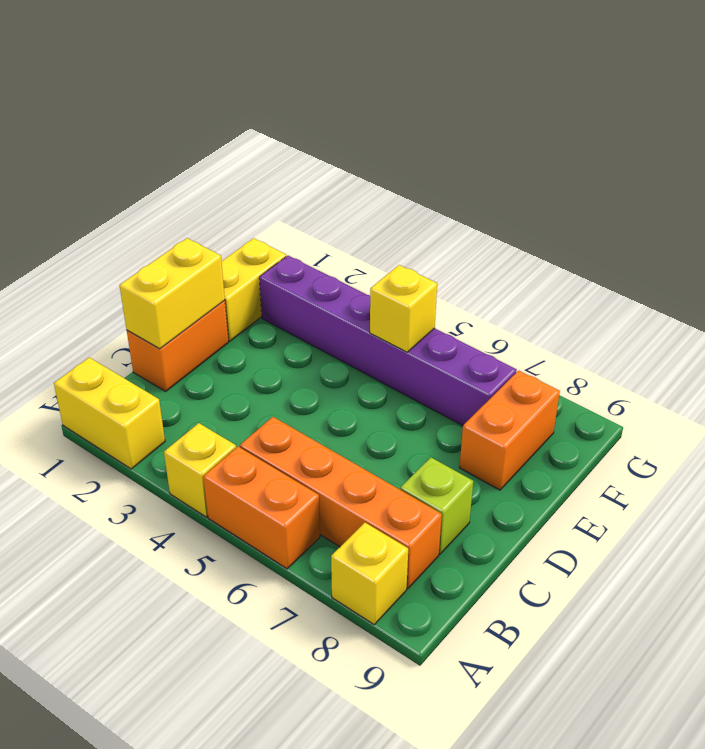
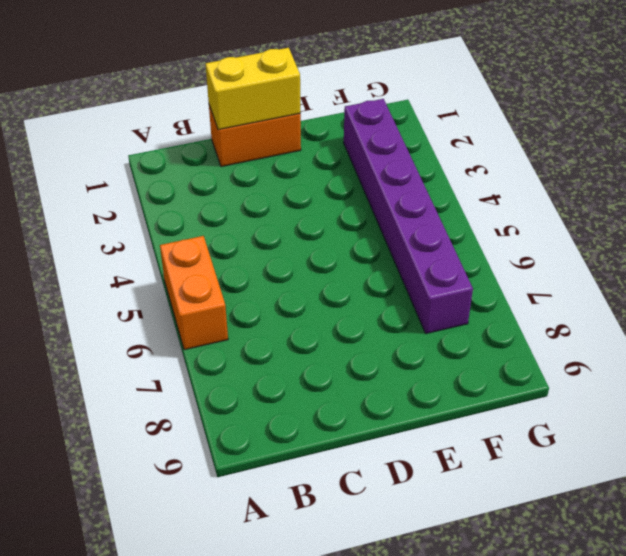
none -> yellow 1x2 brick [54,358,165,469]
none -> yellow 1x1 brick [164,423,236,517]
none -> yellow 1x1 brick [331,523,408,624]

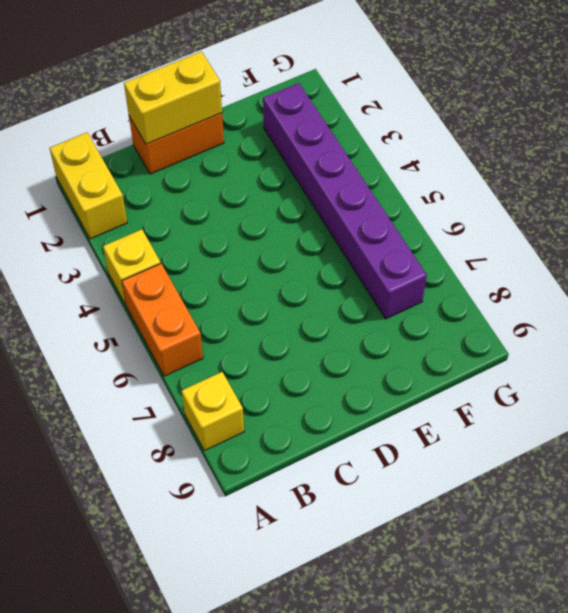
none -> orange 1x4 brick [240,417,442,588]
none -> lime 1x1 brick [400,458,473,554]
none -> yellow 1x2 brick [221,238,286,341]

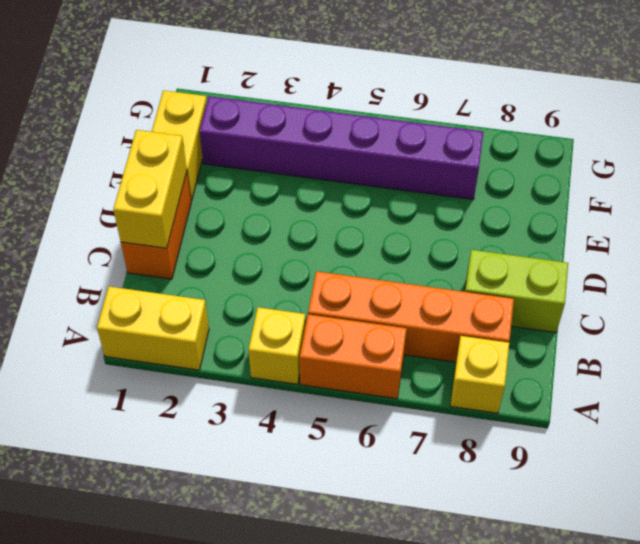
lime 1x2 brick [465,250,568,333] -> lime 1x1 brick [400,458,473,554]
none -> orange 1x2 brick [459,371,560,490]
none -> yellow 1x1 brick [370,265,437,352]

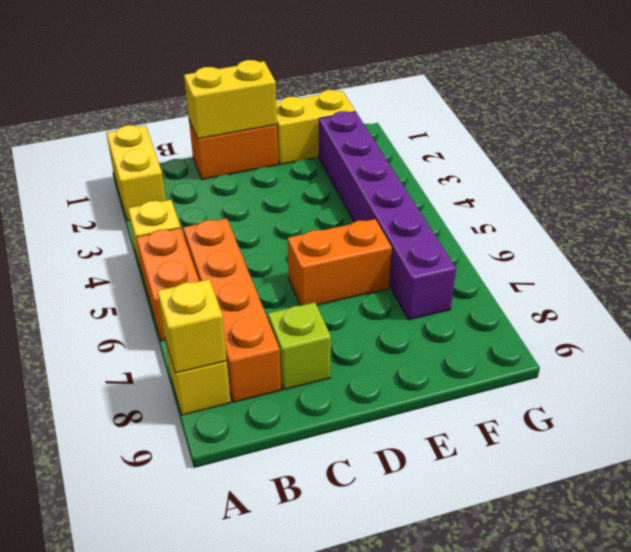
yellow 1x1 brick [157,279,227,373] -> yellow 1x1 brick moved to [370,265,437,352]
orange 1x2 brick [288,219,392,306] -> orange 1x2 brick moved to [459,371,560,490]

